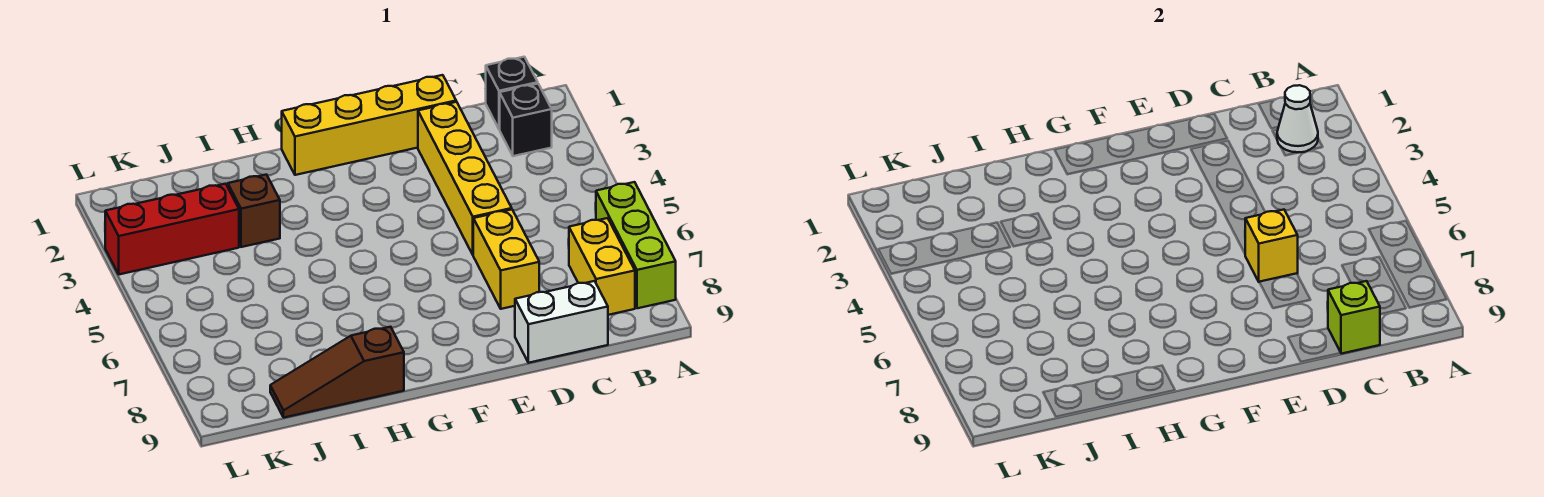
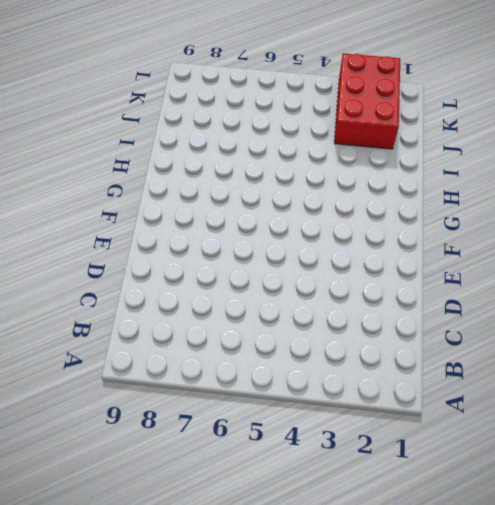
red 2x3 brick [334,53,400,149] -> red 1x3 brick [105,184,239,274]
none -> lime 1x3 brick [596,182,676,308]
none -> black 1x1 brick [486,57,538,129]
none -> black 1x1 brick [500,84,552,156]

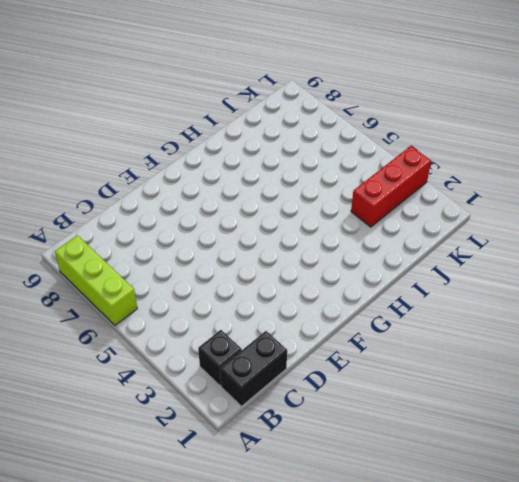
black 1x2 brick [220,331,287,406] -> black 1x1 brick [486,57,538,129]
none -> yellow 1x2 brick [569,218,635,315]
none -> white 1x2 brick [515,281,608,363]
none -> yellow 1x4 brick [282,75,456,175]

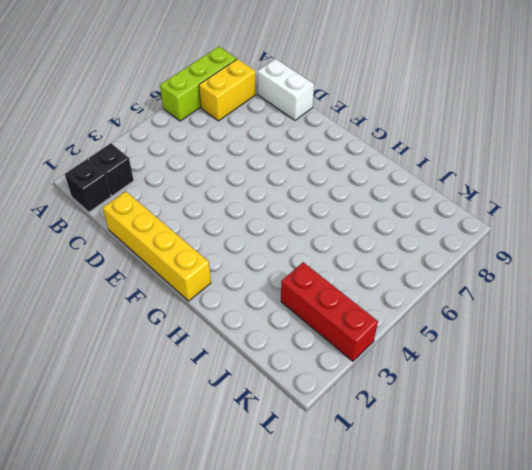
none -> yellow 1x4 brick [418,102,512,254]
none -> yellow 1x2 brick [473,210,539,309]
none -> brown 1x3 slope [270,327,404,418]

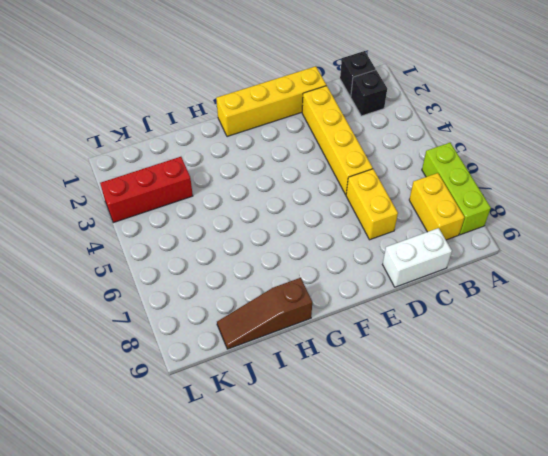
none -> brown 1x1 brick [228,175,280,247]
none -> white 1x1 cone [1277,85,1318,152]
none -> lime 1x1 brick [1328,281,1380,354]

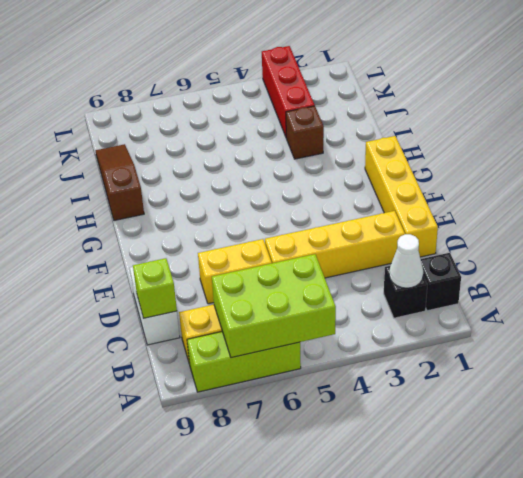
lime 2x3 brick [212,254,336,358] -> none
none -> yellow 1x1 brick [1245,210,1298,282]

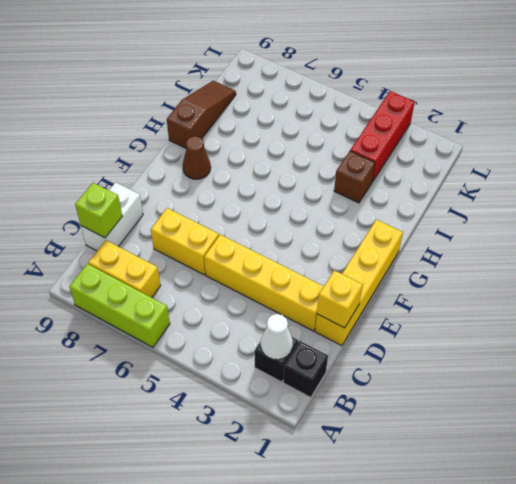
yellow 1x1 brick [317,270,363,328] -> yellow 1x1 brick moved to [1245,210,1298,282]
brown 1x1 cone [183,136,211,179] -> none

